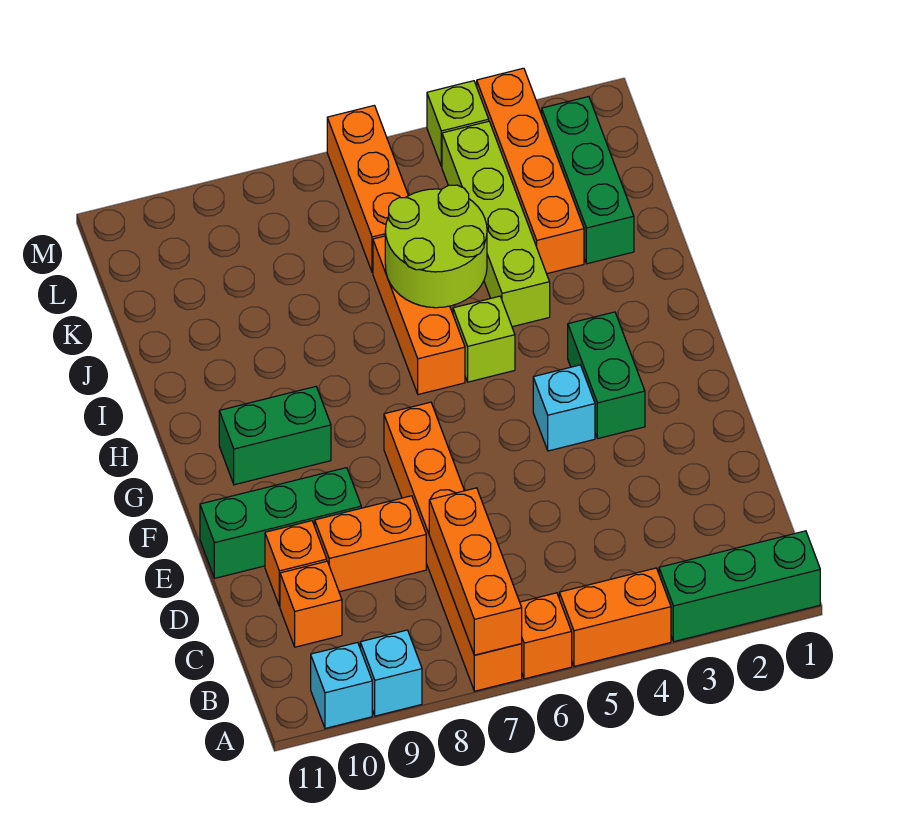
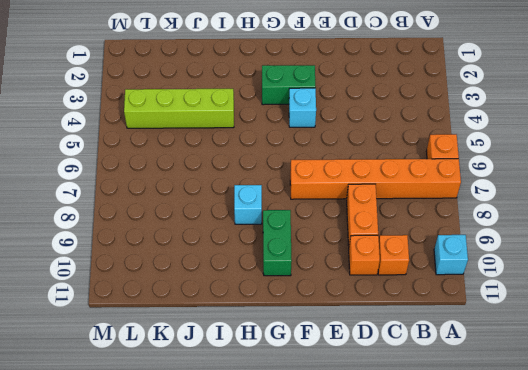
cyan 1x1 brick [234,185,262,224] -> cyan 1x1 brick moved to [360,630,422,716]
none -> green 1x3 brick [659,531,820,642]
none -> orange 1x2 brick [559,568,671,666]
none -> green 1x3 brick [200,468,361,578]

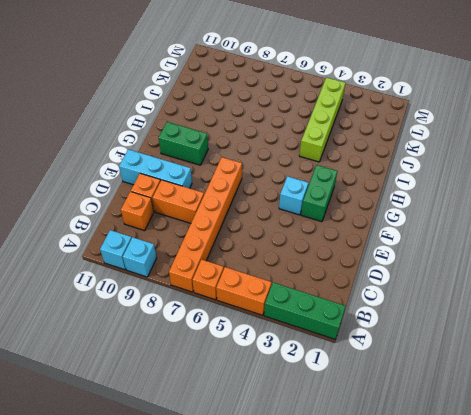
cyan 1x3 brick [119,149,192,188] -> green 1x3 brick [200,468,361,578]
none -> lime 1x1 brick [453,296,515,382]
none -> orange 1x3 brick [373,236,465,394]
none -> green 1x3 brick [542,97,634,264]

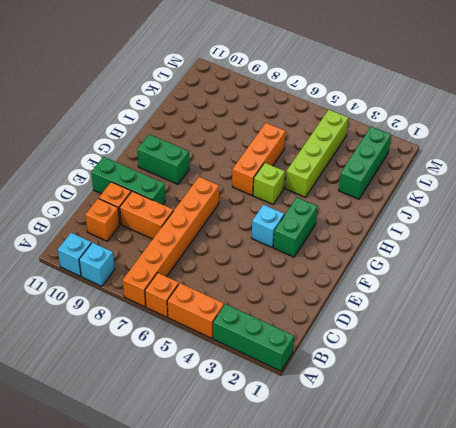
none -> orange 1x4 brick [477,68,584,274]
none -> orange 1x3 brick [327,105,408,273]
none -> lime 1x1 brick [427,81,489,167]

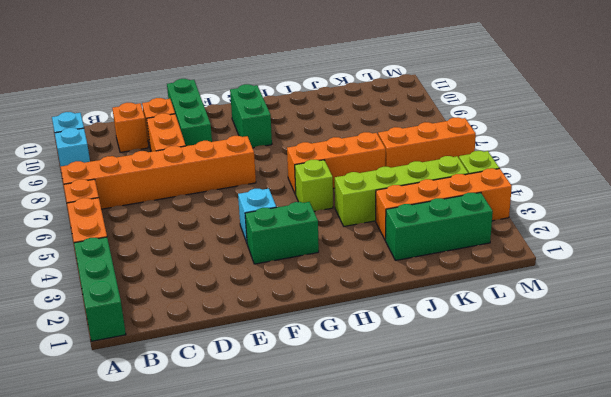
none -> orange 1x3 brick [429,488,522,655]
none -> lime 2x2 round brick [385,185,487,308]

